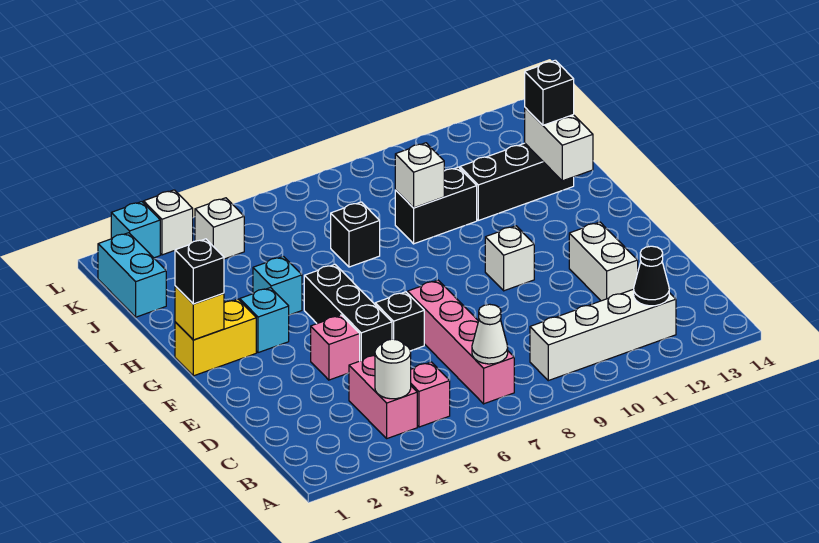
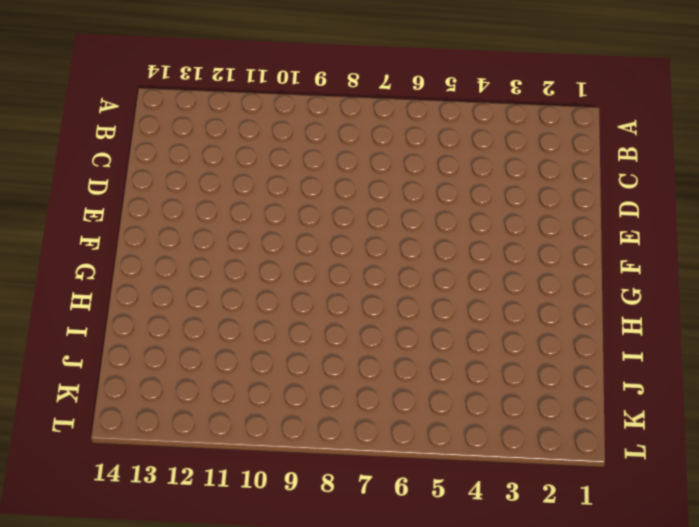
none -> pink 1x2 brick [349,356,417,438]
none -> pink 1x1 brick [411,362,450,427]
none -> pink 1x4 brick [408,280,514,404]

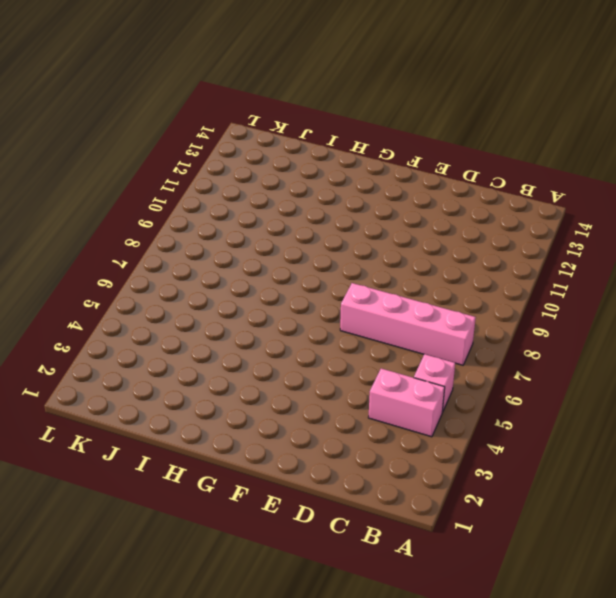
none -> white 1x4 brick [530,289,676,381]
none -> white 1x2 brick [569,222,638,301]
none -> pink 1x1 brick [311,315,360,380]

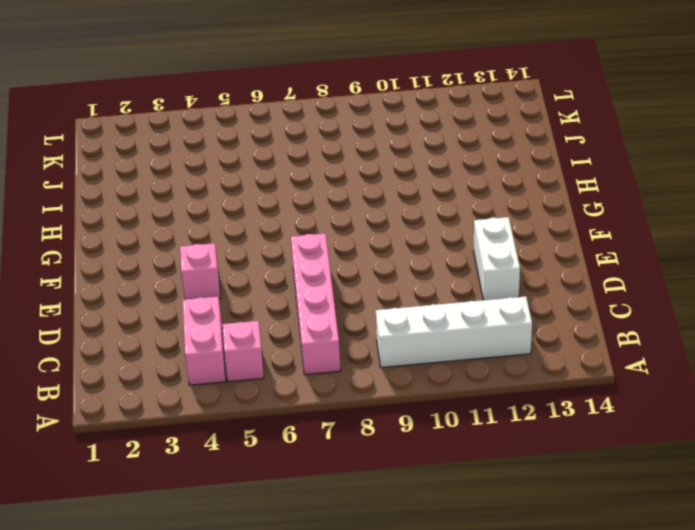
none -> black 1x3 brick [304,264,392,361]
none -> black 1x1 brick [375,292,424,351]
none -> white 1x1 brick [485,226,534,291]

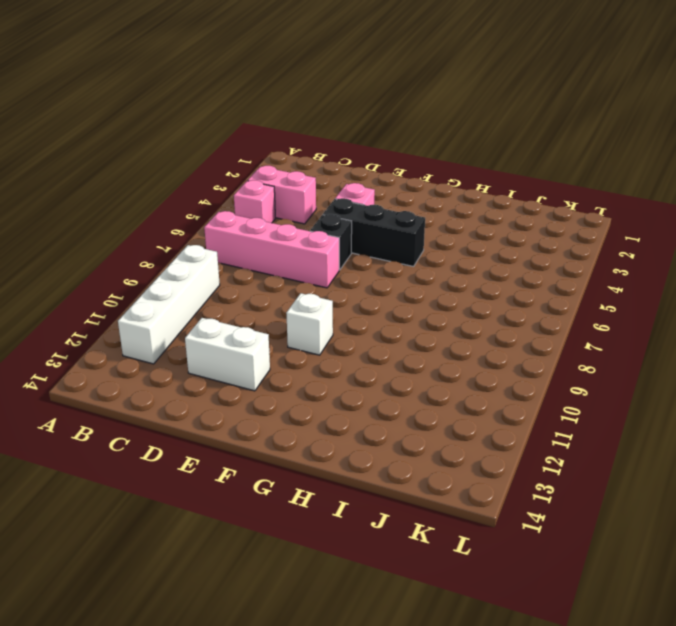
none -> yellow 1x2 brick [175,299,256,376]
none -> cyan 1x1 brick [240,288,289,353]
none -> cyan 1x1 brick [253,256,302,315]

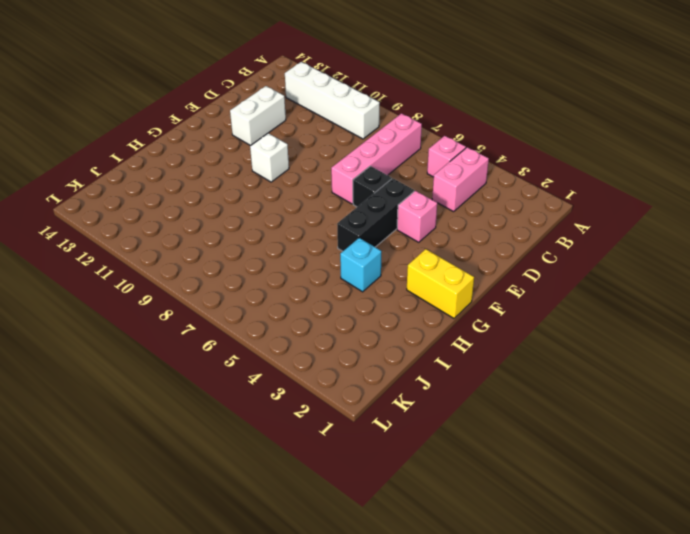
none -> cyan 1x1 brick [240,288,289,353]
none -> black 1x1 brick [331,202,380,267]
none -> black 1x2 brick [395,167,477,244]

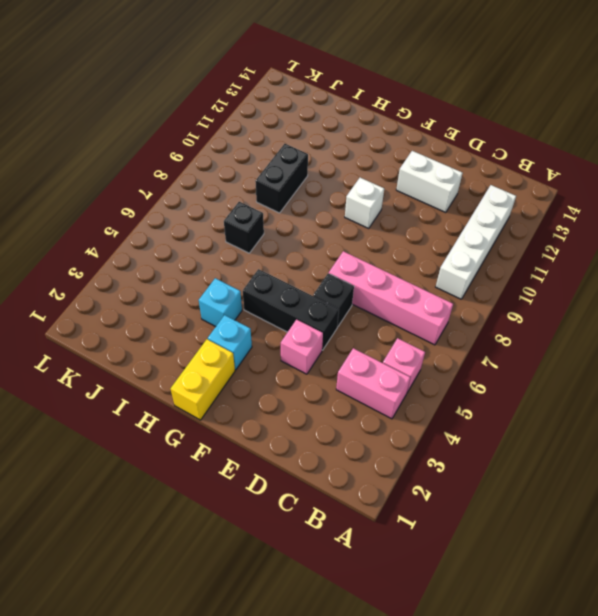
none -> black 1x3 brick [460,143,574,220]
none -> cyan 1x2 brick [98,233,166,317]
none -> white 1x1 brick [195,198,244,259]

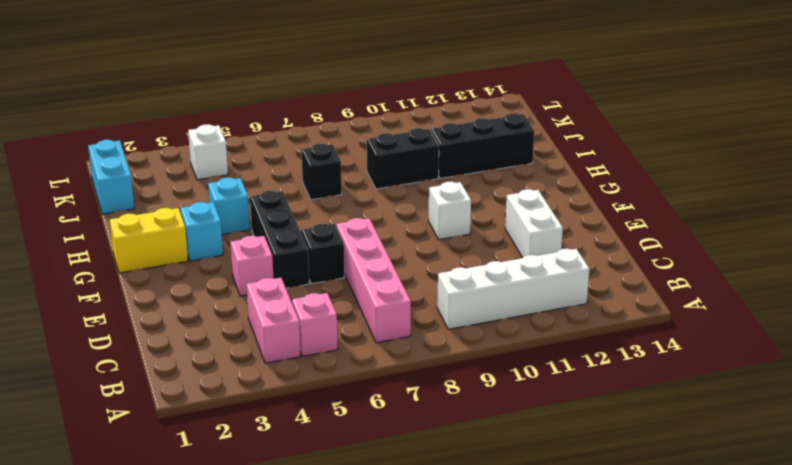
none -> cyan 1x1 brick [111,202,160,258]
none -> white 1x1 brick [144,190,193,255]
none -> white 1x1 round brick [375,339,411,399]

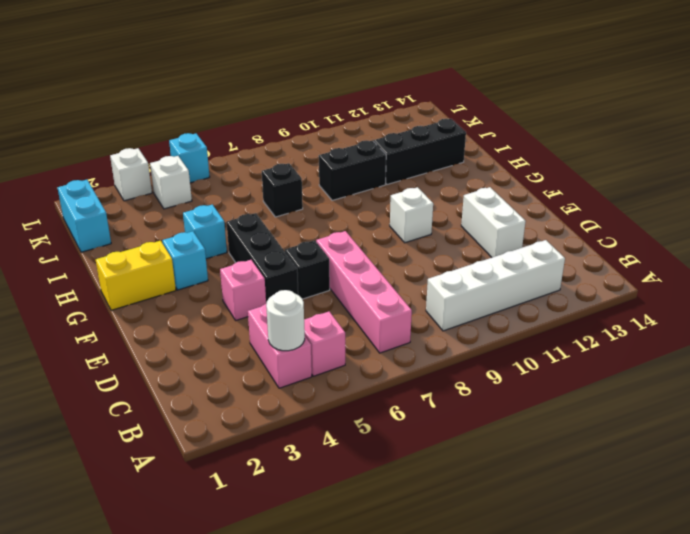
cyan 1x1 brick [169,133,210,183] -> cyan 1x1 brick moved to [111,202,160,258]
none -> white 1x1 cone [472,304,508,364]
none -> black 1x1 cone [634,246,669,306]
none -> yellow 1x1 brick [175,286,224,340]

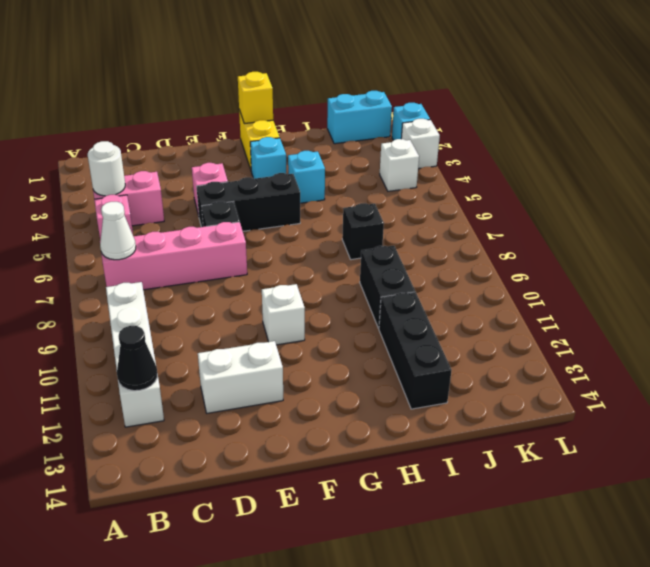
none -> white 1x2 brick [525,108,593,181]
none -> white 1x1 brick [395,143,444,208]
none -> black 1x1 brick [175,239,224,304]

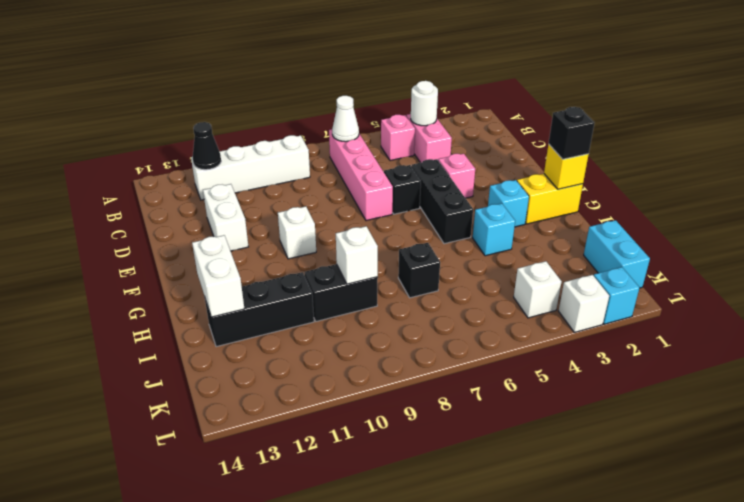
none -> black 1x1 brick [525,60,574,125]

